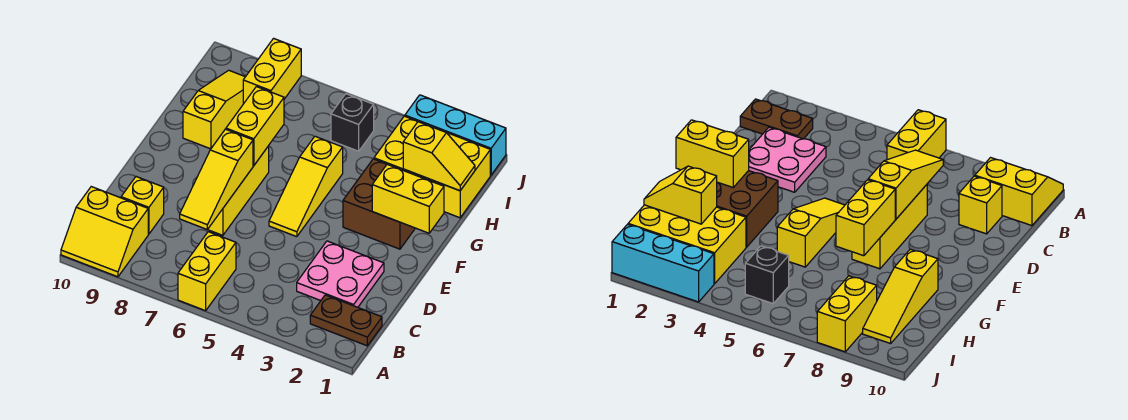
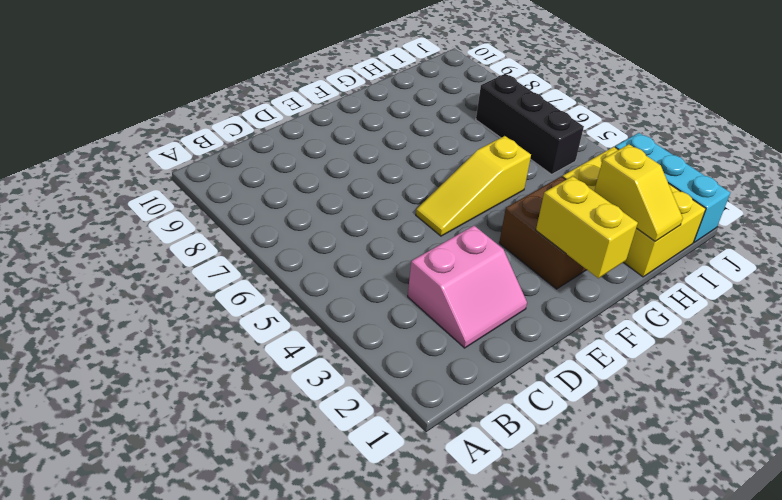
pink 2x2 slope [408,226,527,348] -> pink 2x2 plate [297,241,384,307]
black 1x3 brick [476,74,584,174] -> black 1x1 brick [331,94,374,151]
none -> yellow 1x2 brick [178,232,236,311]
none -> yellow 2x2 slope [61,187,148,277]
none -> brown 1x2 plate [310,295,382,346]

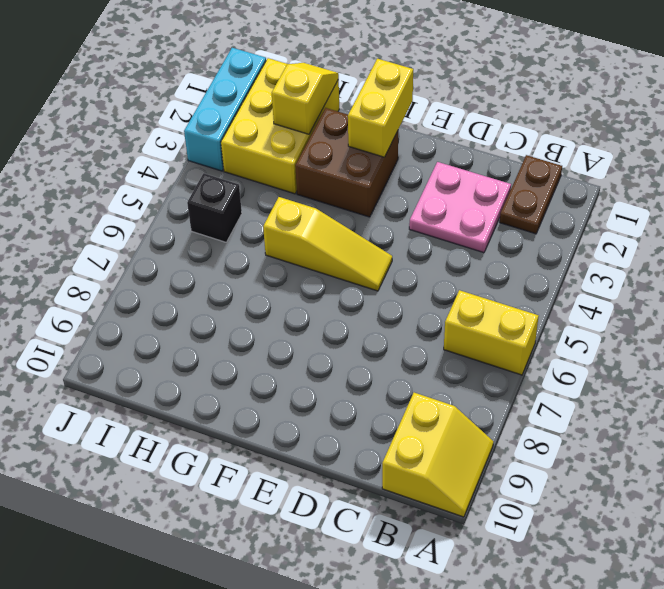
none -> yellow 1x1 brick [121,177,164,234]
none -> yellow 1x3 brick [208,146,269,235]
none -> yellow 1x3 slope [183,70,245,149]

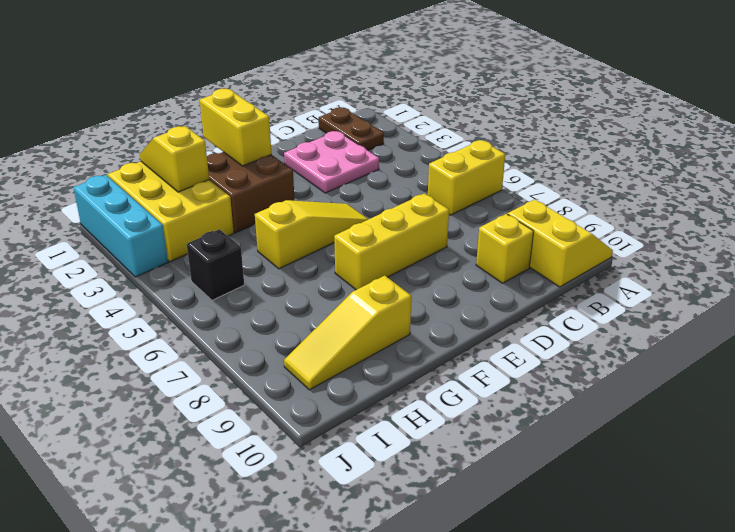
none -> yellow 1x2 brick [243,38,301,104]
none -> yellow 1x3 slope [180,129,253,230]
none -> yellow 1x2 brick [226,87,284,166]

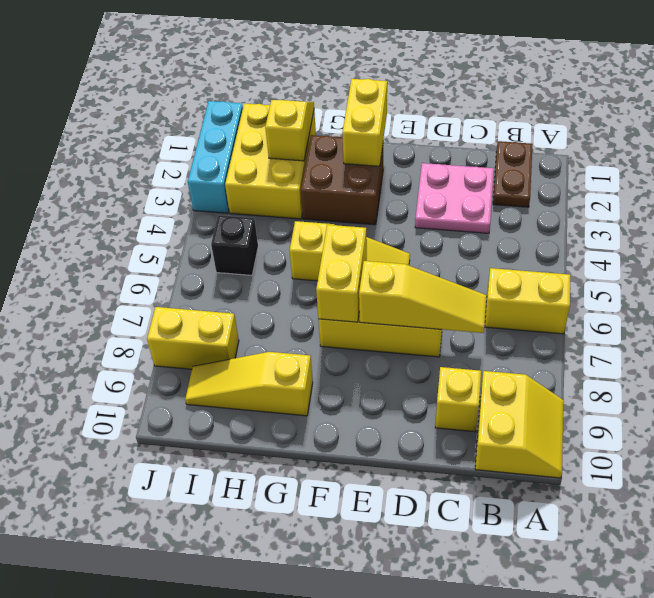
yellow 1x2 brick [316,225,367,322] -> yellow 1x2 brick turned to [226,87,284,166]

